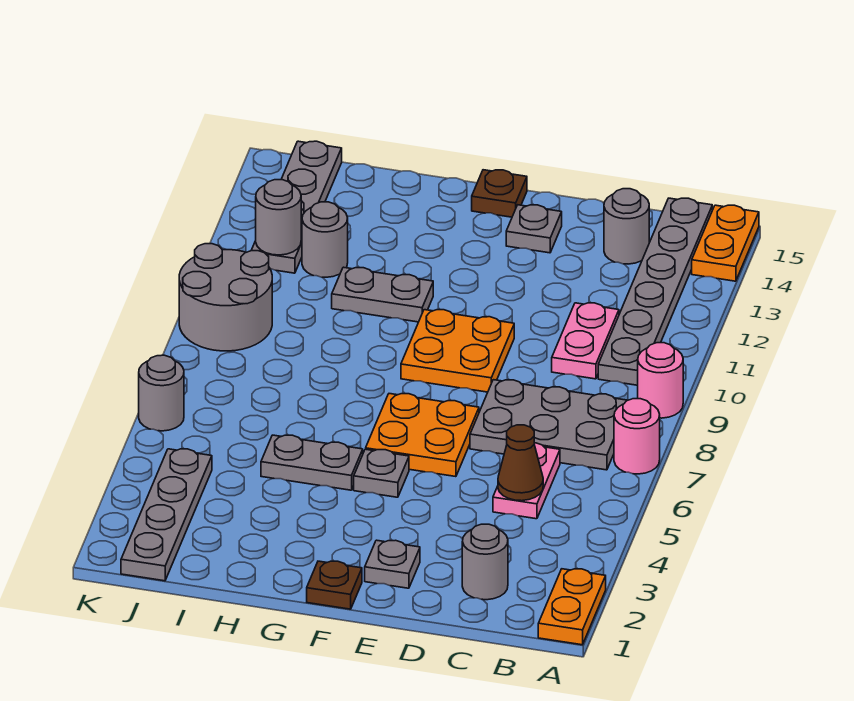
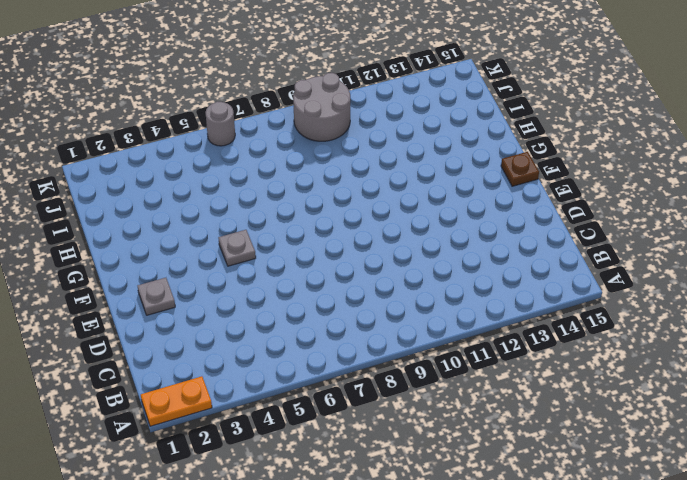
none -> pink 1x1 round brick [614,399,660,474]
none -> pink 1x1 round brick [638,343,683,418]
none -> orange 1x2 plate [692,205,759,281]

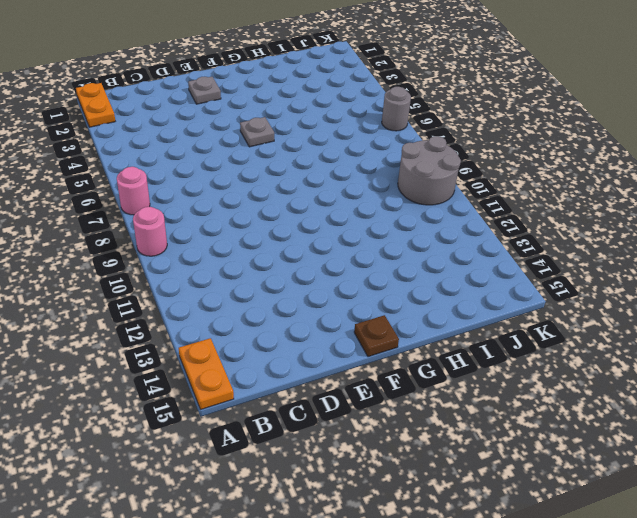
none -> grey 2x3 plate [470,380,627,470]
none -> grey 1x6 plate [598,198,712,385]
none -> grey 1x1 round brick [462,524,508,600]

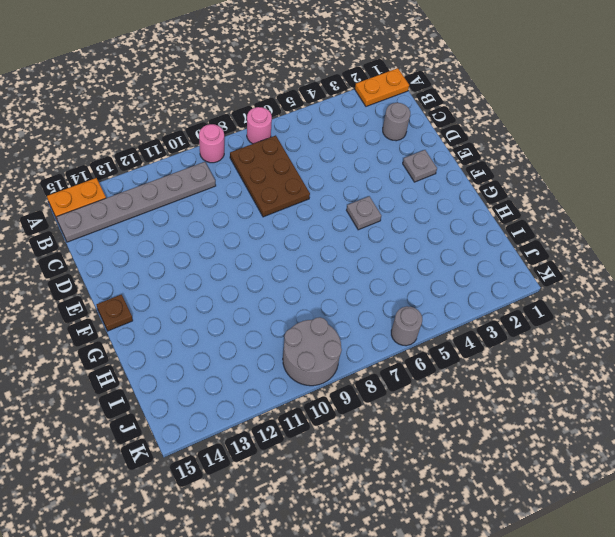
brown 2x3 plate [230,136,310,217] -> grey 2x3 plate [470,380,627,470]
none -> pink 1x2 plate [493,443,560,519]
none -> pink 1x2 plate [552,303,619,379]
none -> grey 1x1 round brick [604,189,649,264]

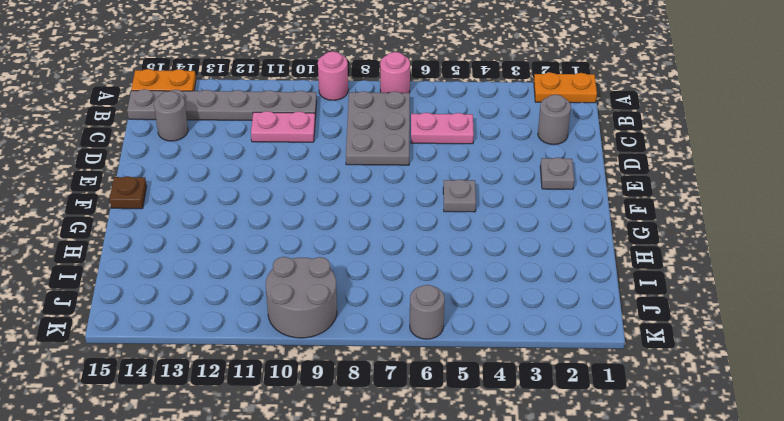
none -> orange 2x2 plate [366,394,479,477]
none -> orange 2x2 plate [401,310,514,392]
none -> grey 1x1 plate [506,205,562,253]

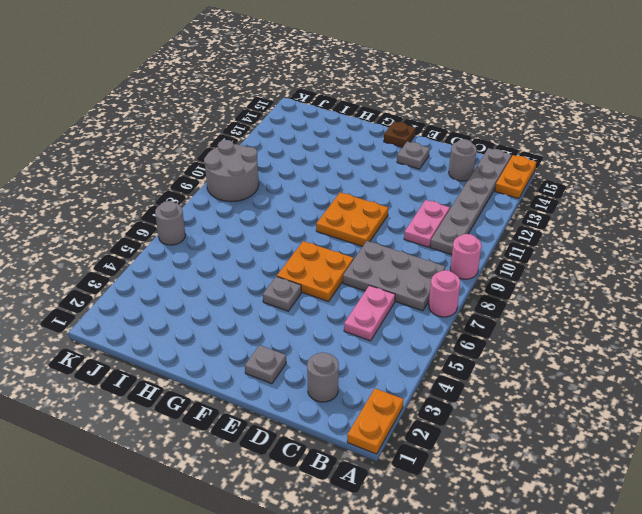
none -> brown 1x1 plate [307,561,362,609]
none -> grey 1x2 plate [261,435,363,490]
none -> grey 1x2 plate [332,267,433,322]

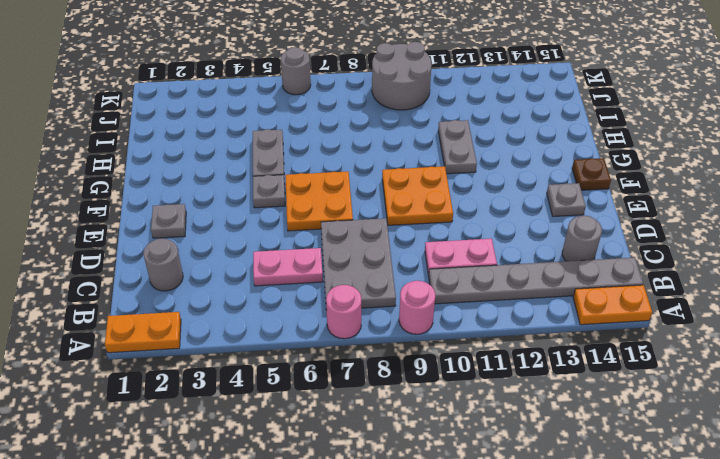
none -> brown 1x1 plate [307,561,362,609]
none -> grey 1x1 round brick [302,202,348,277]
none -> grey 1x4 plate [121,449,212,581]

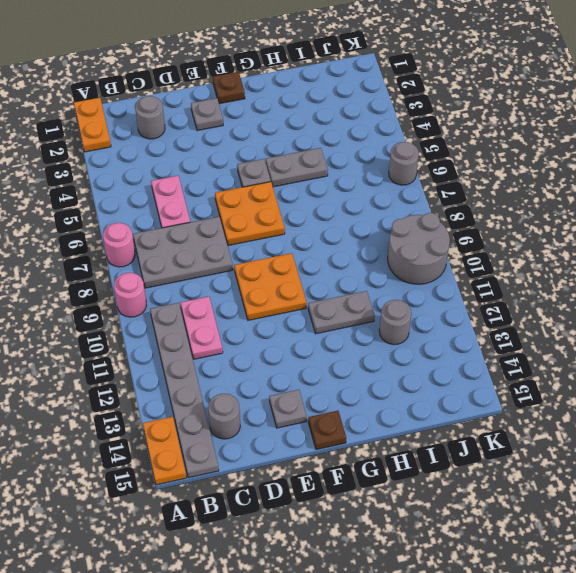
none -> grey 1x4 plate [121,449,212,581]
none -> grey 1x4 plate [251,141,342,273]
none -> brown 1x1 cone [498,425,543,501]

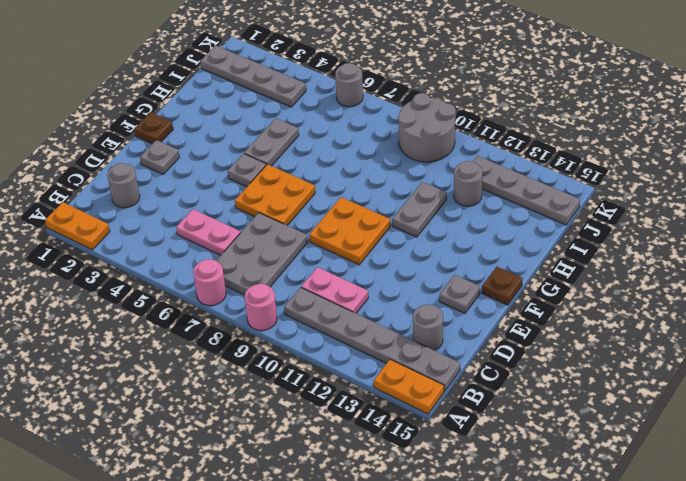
none -> brown 1x1 cone [498,425,543,501]
none -> grey 1x1 round brick [256,180,301,255]

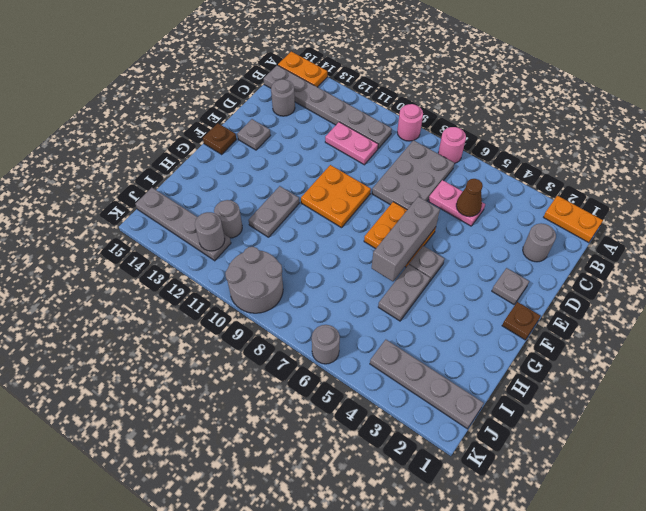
grey 1x3 brick [372,197,440,281] -> none

